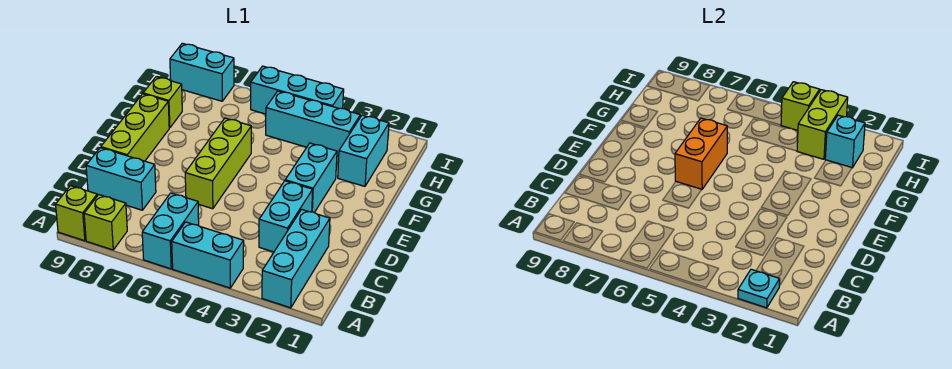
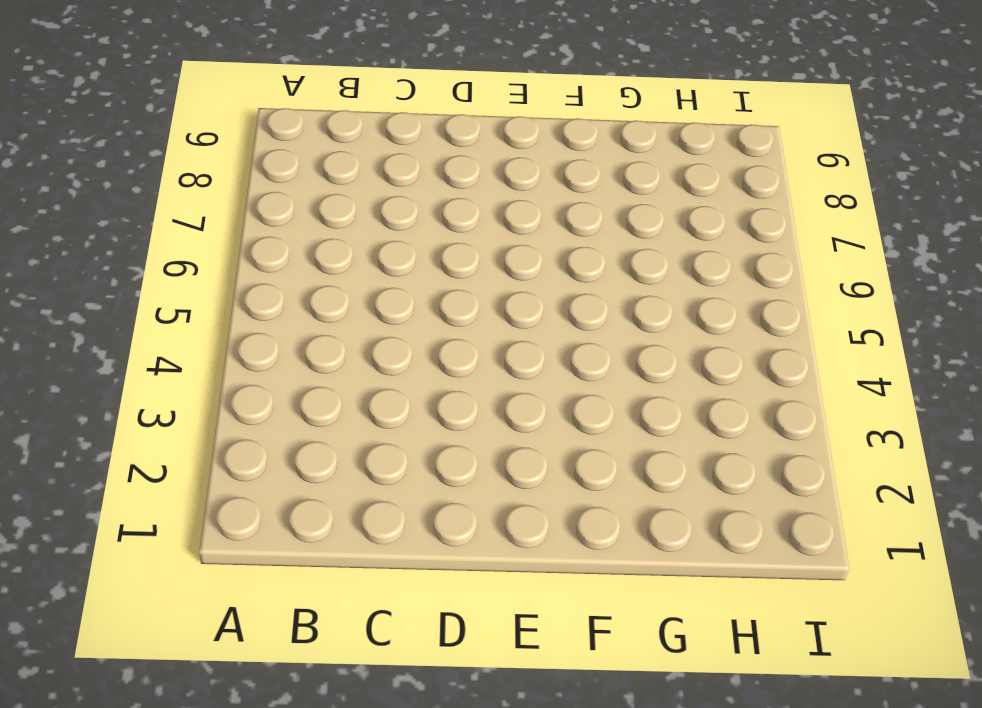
none -> cyan 1x3 brick [262,210,330,308]
none -> cyan 1x2 brick [172,222,244,288]
none -> cyan 1x2 brick [142,193,199,269]

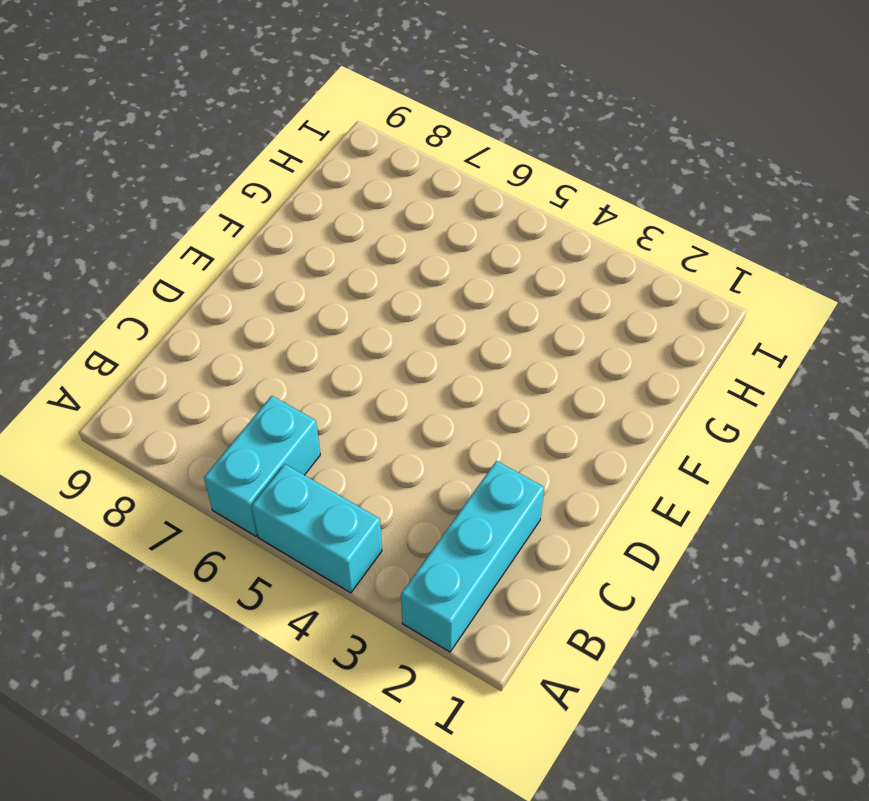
none -> lime 1x1 brick [84,195,127,250]
none -> lime 1x1 brick [56,186,97,241]
none -> cyan 1x2 brick [259,181,313,252]

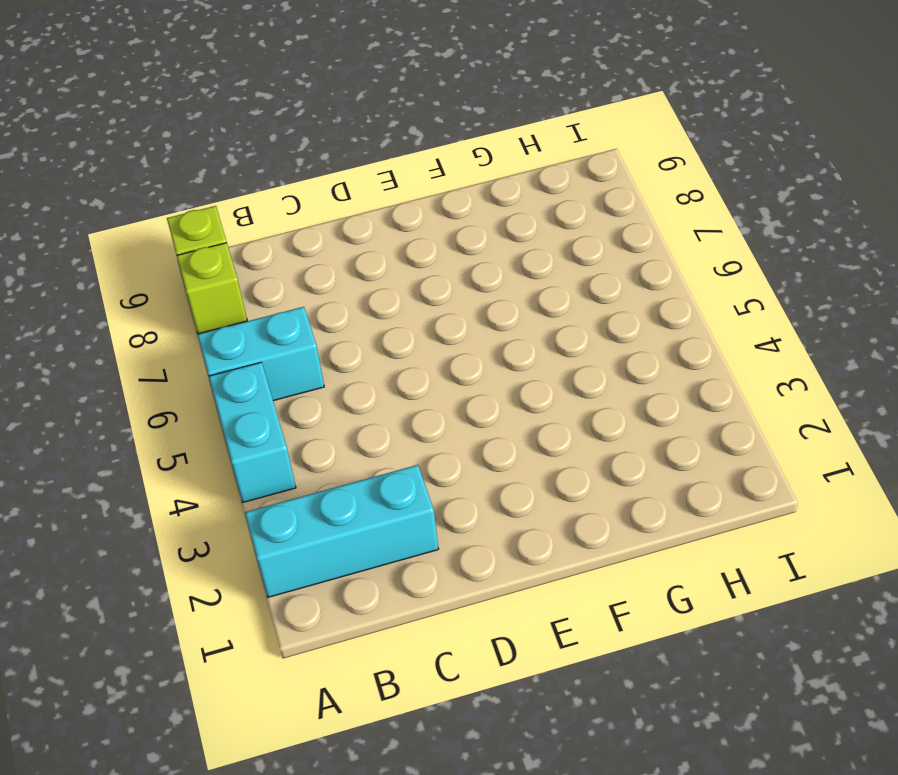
none -> cyan 1x2 brick [259,181,313,252]
none -> cyan 1x2 brick [86,148,156,210]
none -> lime 1x3 brick [185,118,251,209]

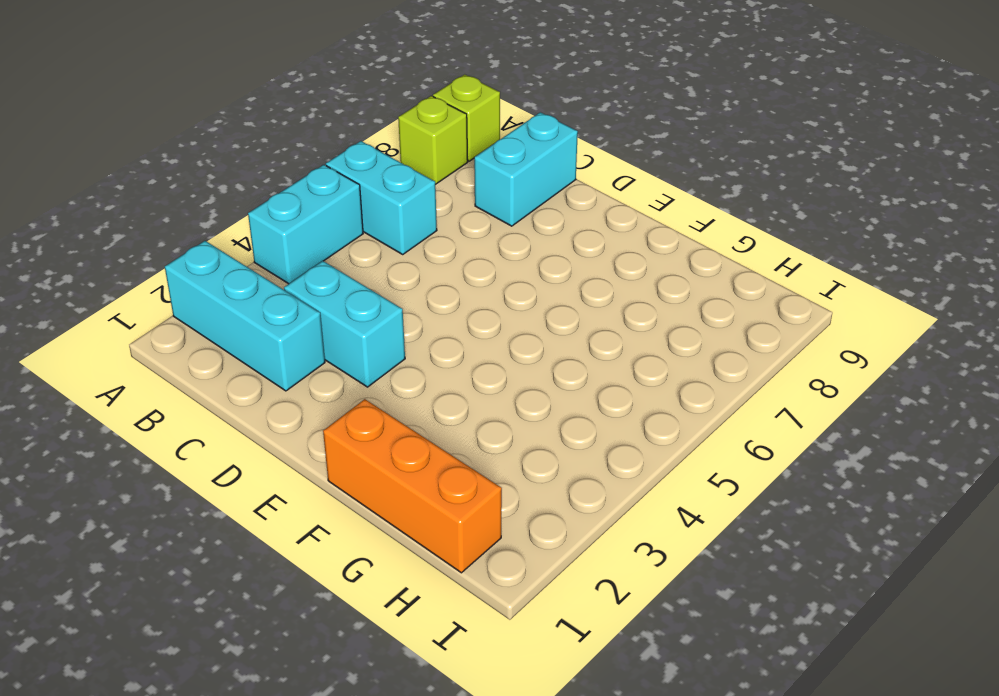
orange 1x3 brick [323,399,502,573] -> none
none -> lime 1x3 brick [185,118,251,209]
none -> lime 1x3 brick [101,94,169,161]
none -> cyan 1x2 brick [285,143,337,213]

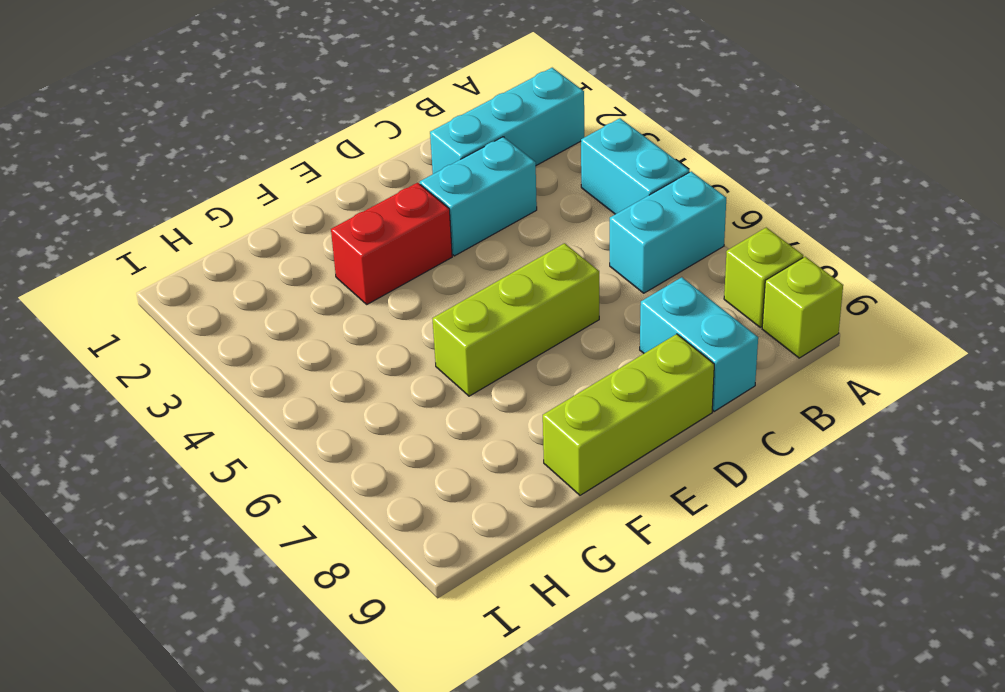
red 1x2 brick [331,183,452,304] -> cyan 1x2 brick [285,143,337,213]
none -> cyan 1x2 brick [338,115,389,186]
none -> lime 1x1 brick [143,77,182,128]
none -> cyan 1x3 brick [266,91,360,157]

